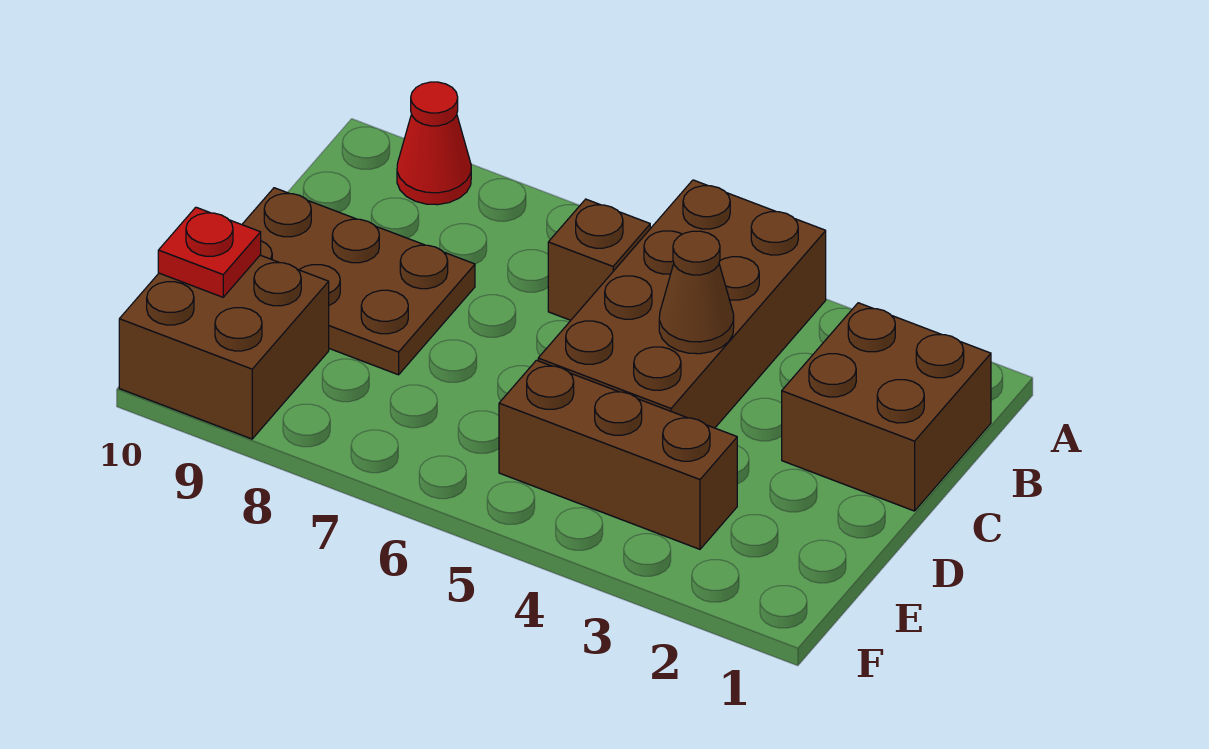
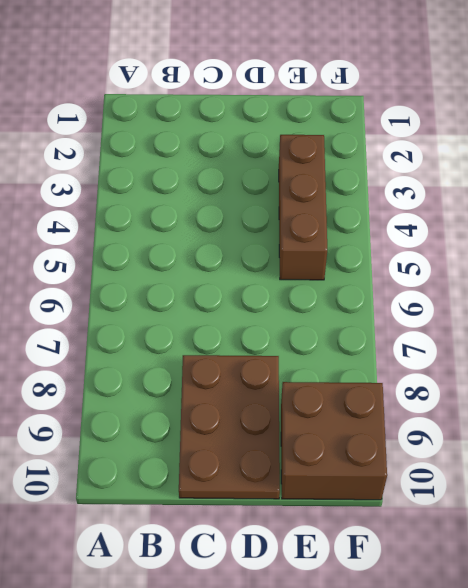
none -> brown 2x4 brick [538,180,826,428]
none -> red 1x1 cone [397,82,471,205]

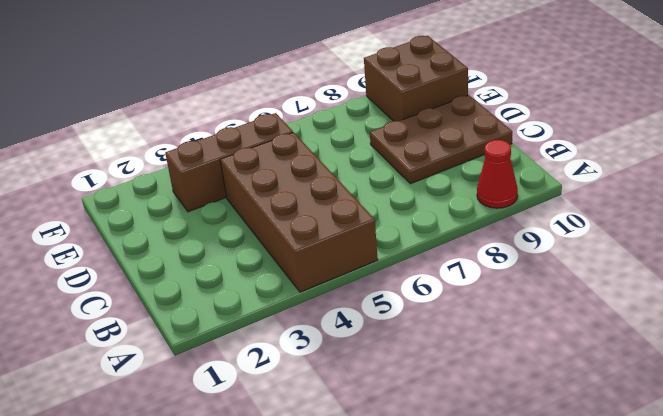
none -> brown 2x2 brick [782,303,991,511]
none -> brown 1x1 brick [548,199,650,320]

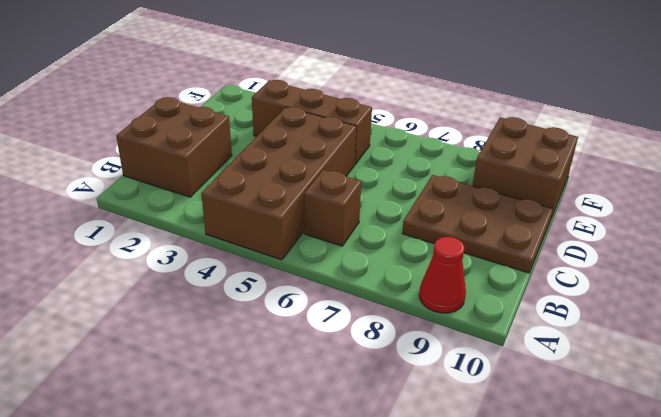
none -> brown 1x1 cone [659,231,734,354]
none -> red 1x1 plate [158,207,261,297]

